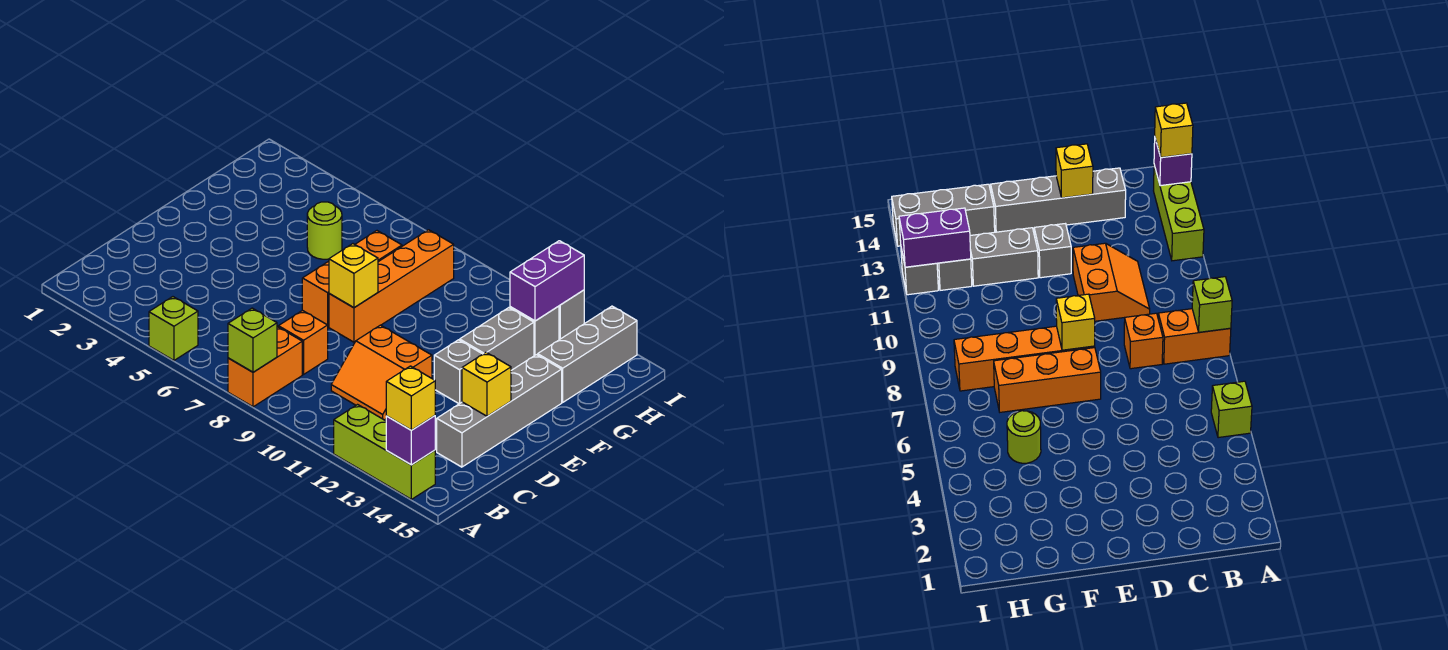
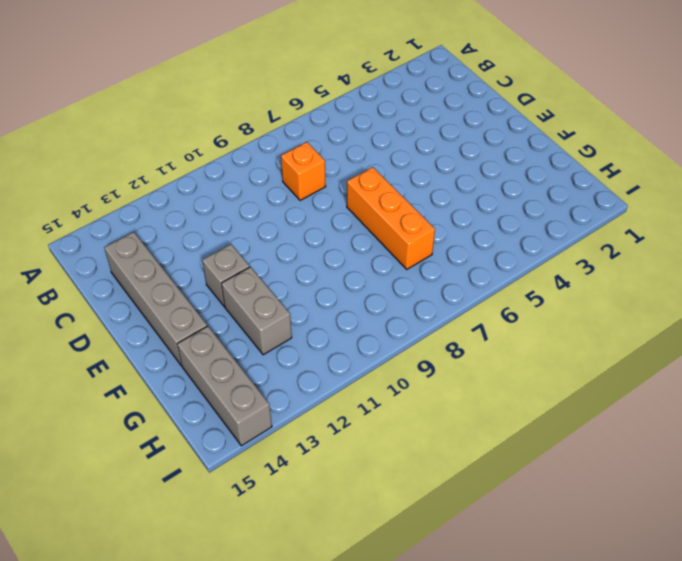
none -> lime 1x1 brick [149,297,198,360]
none -> orange 1x2 brick [228,327,302,407]
none -> lime 1x3 brick [334,405,435,499]

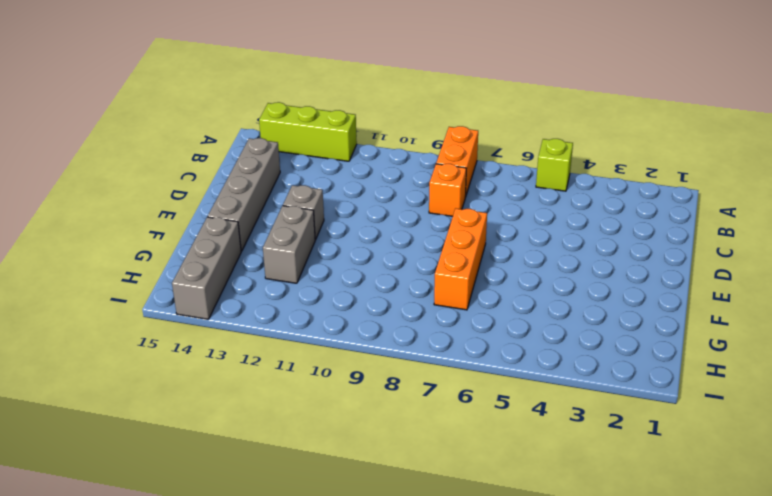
none -> orange 2x2 slope [331,325,432,420]
none -> orange 1x4 brick [329,230,454,342]
none -> lime 1x1 round brick [307,202,342,259]

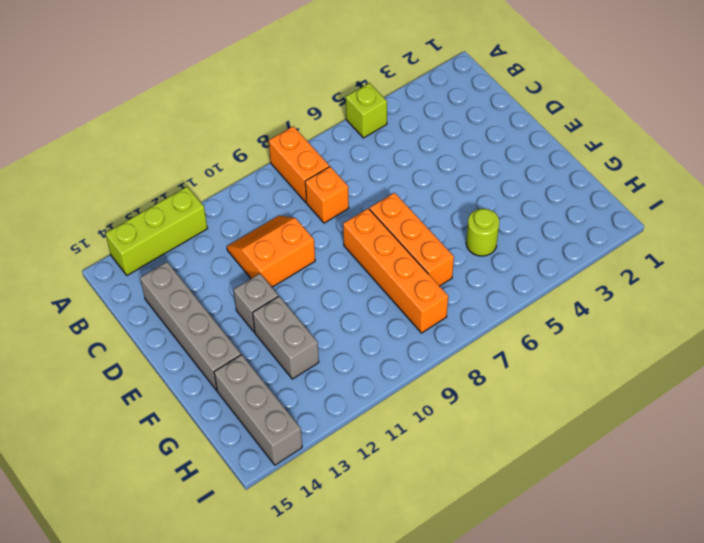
none -> grey 1x1 brick [510,306,559,355]
none -> grey 1x1 brick [559,290,584,339]
none -> lime 1x1 brick [228,308,277,372]

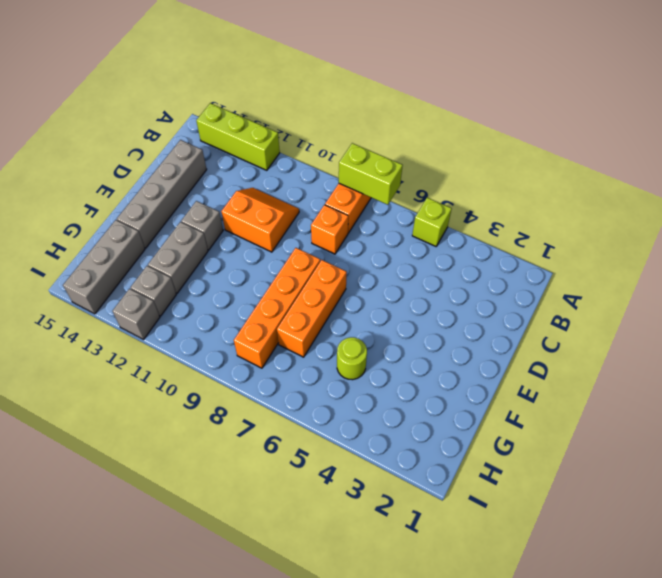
lime 1x2 brick [339,143,403,205] -> lime 1x1 brick [228,308,277,372]
none -> purple 1x1 brick [386,416,435,465]
none -> yellow 1x1 brick [462,352,511,416]
none -> yellow 1x1 brick [329,244,378,308]

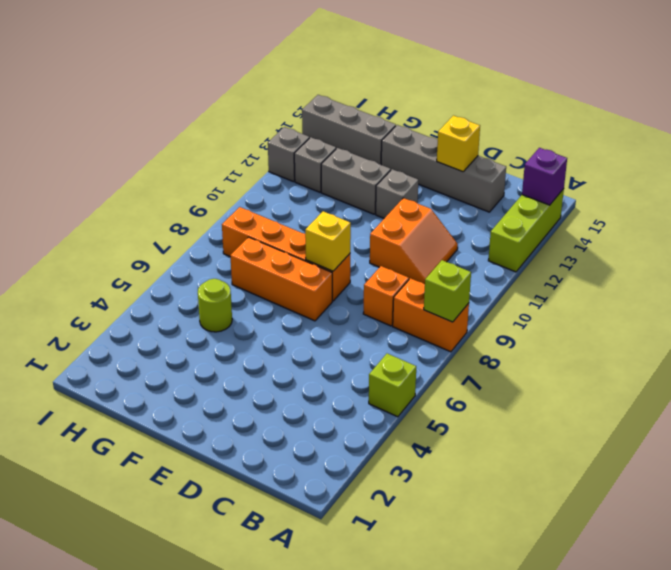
none -> purple 1x2 brick [510,241,584,321]
none -> yellow 1x1 brick [386,366,435,430]

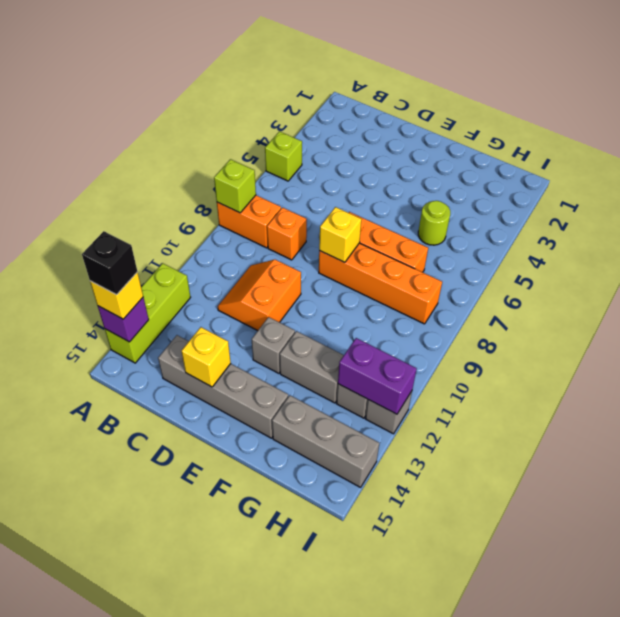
black 1x1 brick [82,231,137,295] -> none

